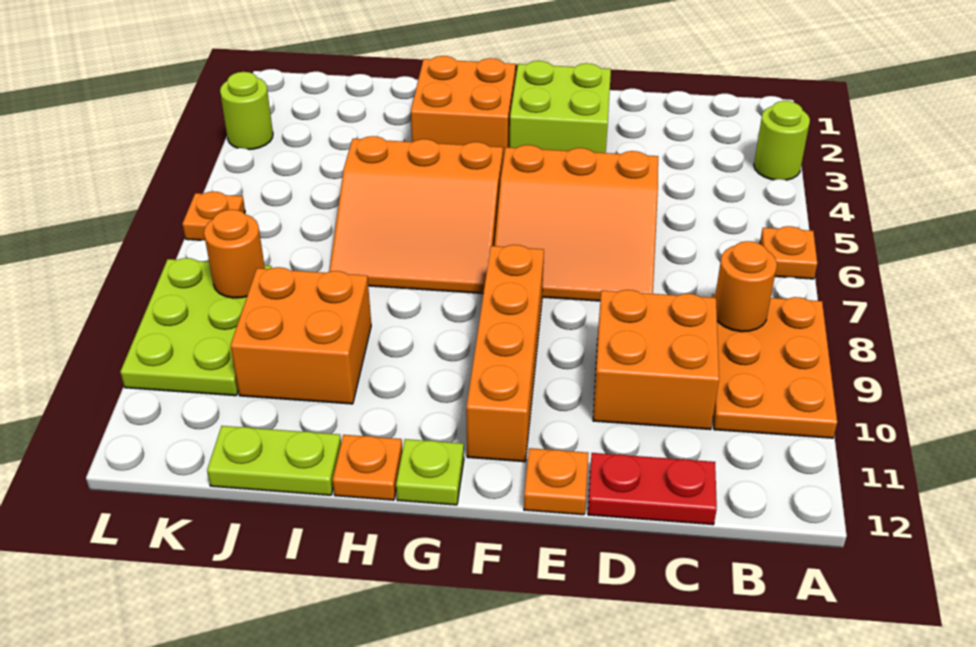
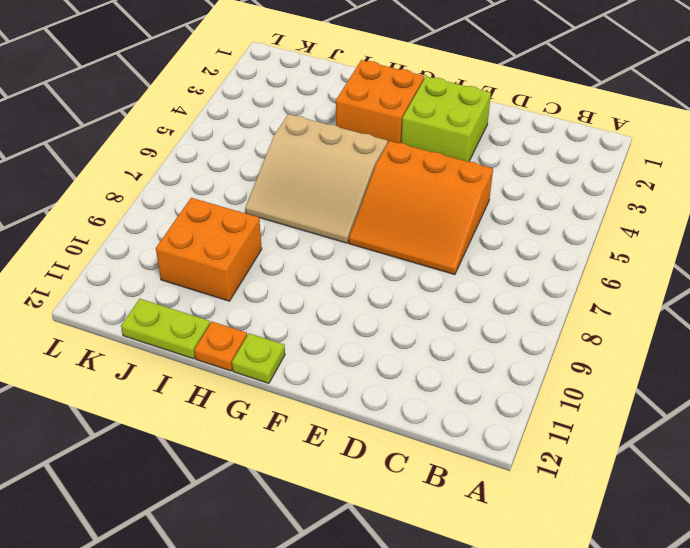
tan 3x3 slope [245,114,388,243] -> orange 3x3 slope [329,136,503,293]
none -> lime 1x1 round brick [754,101,810,180]
none -> orange 1x1 plate [760,226,817,279]
none -> orange 2x3 plate [712,294,837,438]

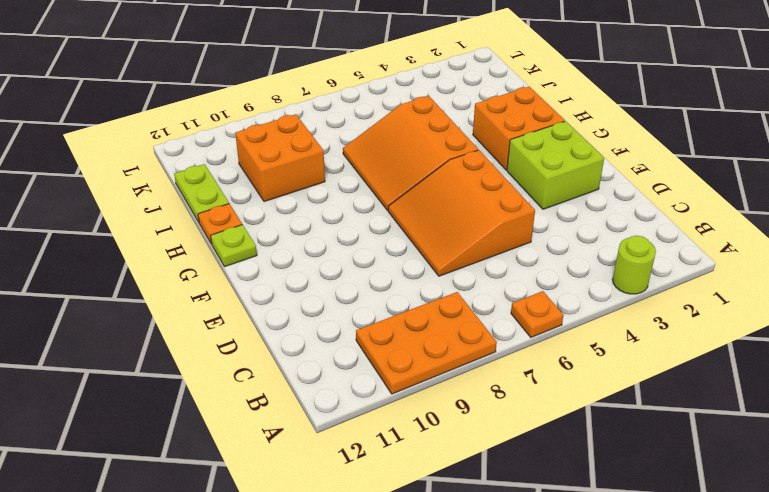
none -> orange 2x2 brick [593,290,719,430]
none -> red 1x2 plate [588,453,717,525]
none -> orange 1x1 plate [524,448,589,515]

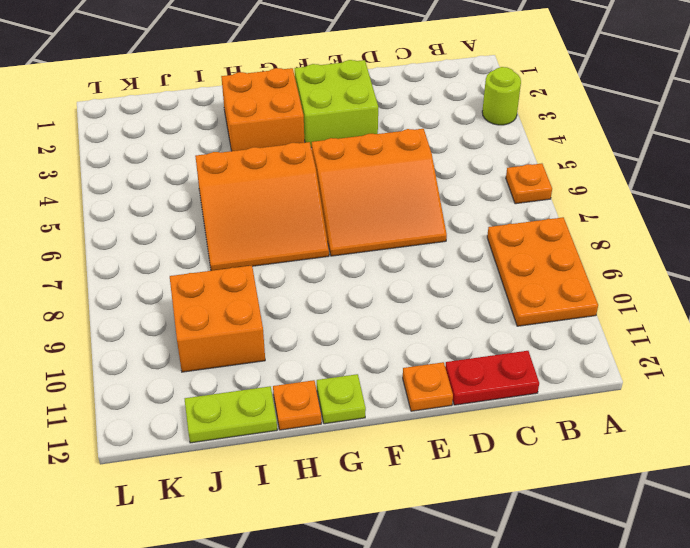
none -> orange 2x2 brick [593,290,719,430]
none -> orange 1x4 brick [466,245,544,462]
none -> lime 2x3 plate [120,258,272,396]

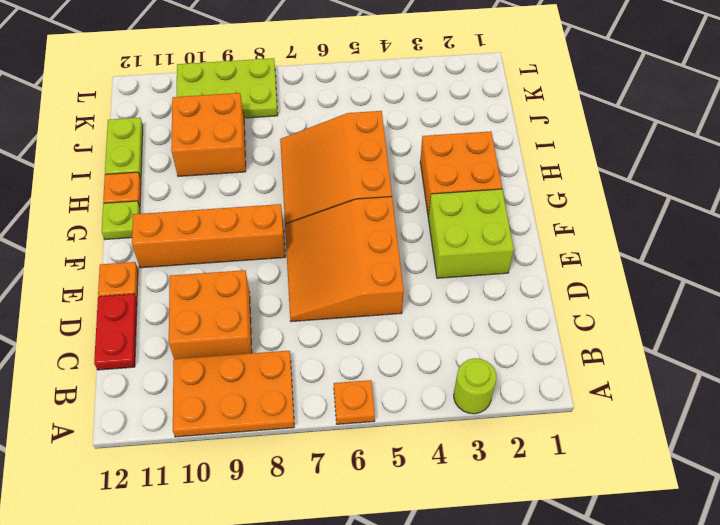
none -> lime 1x1 round brick [220,72,273,150]
none -> orange 1x1 plate [183,191,245,240]
none -> orange 1x1 round brick [715,241,777,332]

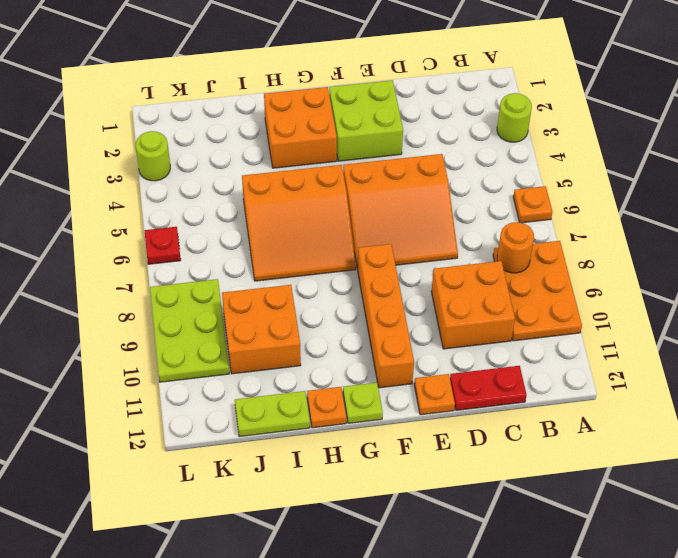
red 1x1 plate [144,227,181,264] -> orange 1x1 plate [183,191,245,240]
none -> orange 1x1 round brick [204,210,265,298]

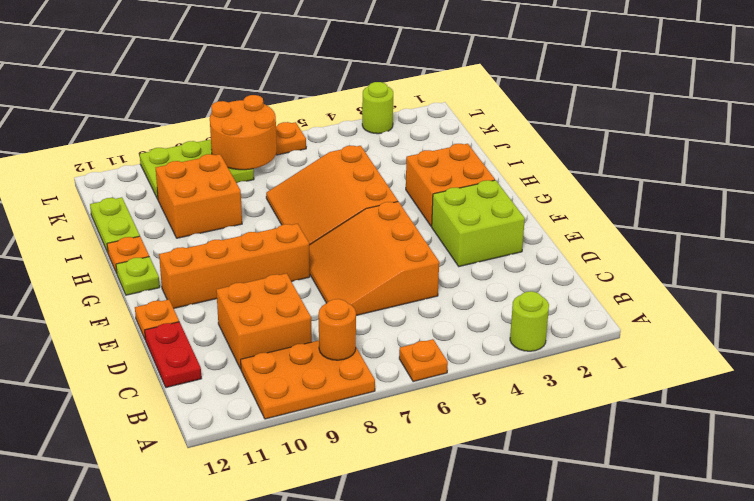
orange 2x2 round brick [210,95,277,170] -> orange 1x1 round brick [204,210,265,298]

